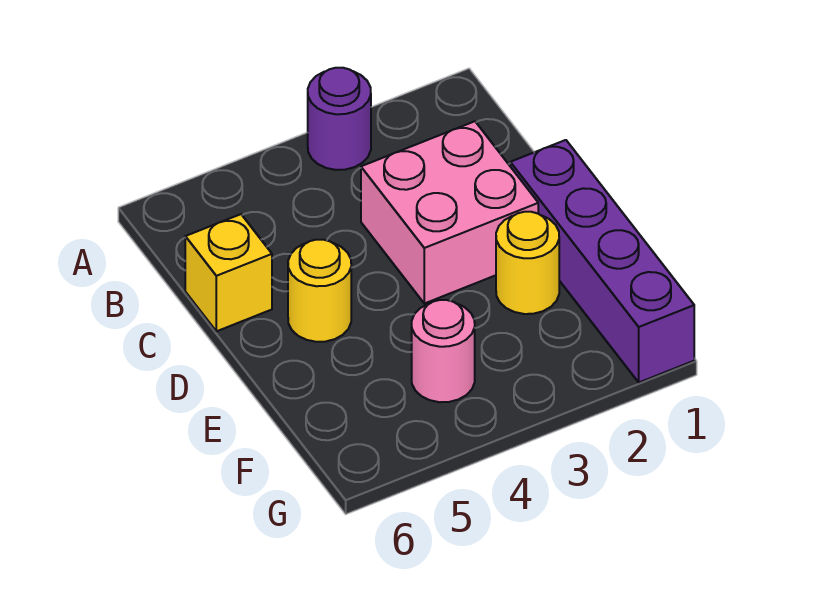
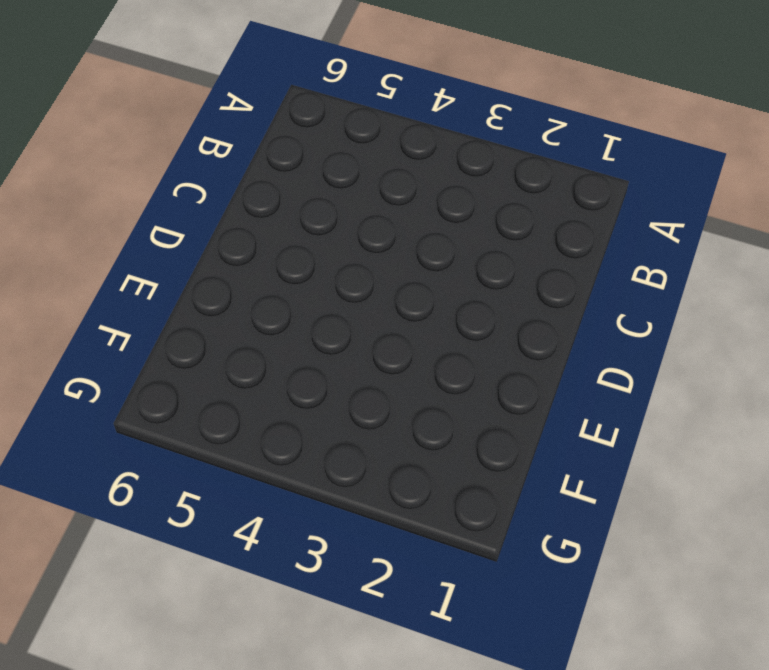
none -> purple 1x1 round brick [308,68,371,170]
none -> pink 2x2 brick [361,121,538,303]

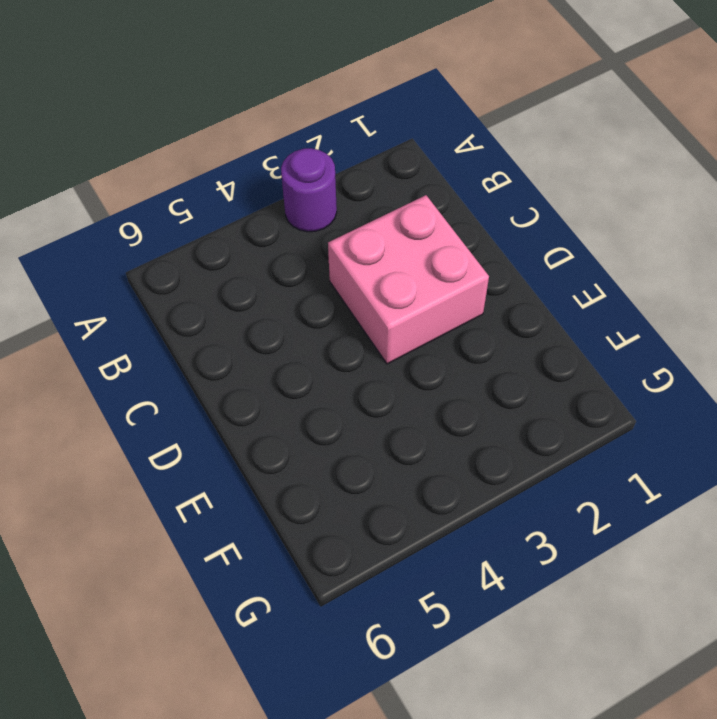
none -> yellow 1x1 brick [185,214,272,331]
none -> purple 1x4 brick [510,140,694,382]

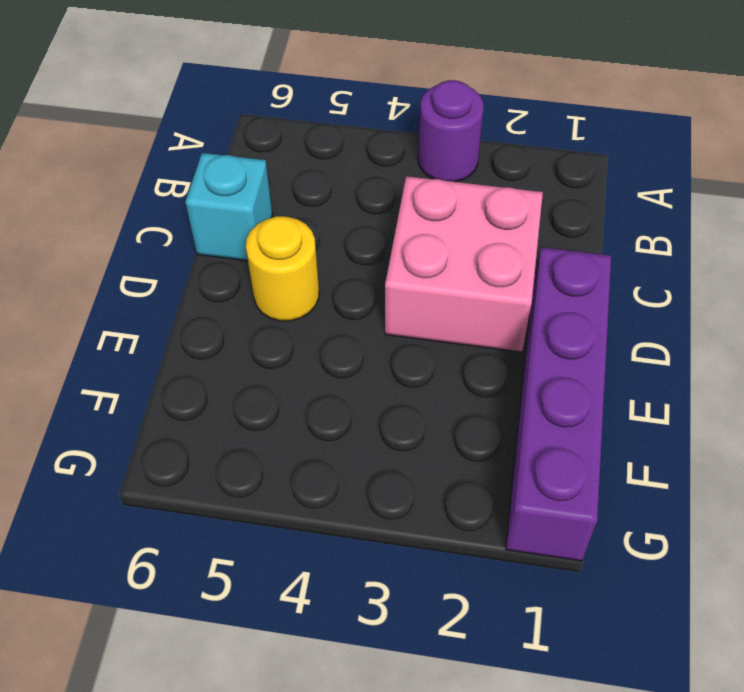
cyan 1x1 brick [185,153,273,261] -> yellow 1x1 brick [185,214,272,331]
none -> yellow 1x1 round brick [496,212,559,314]
none -> pink 1x1 round brick [412,300,475,402]

